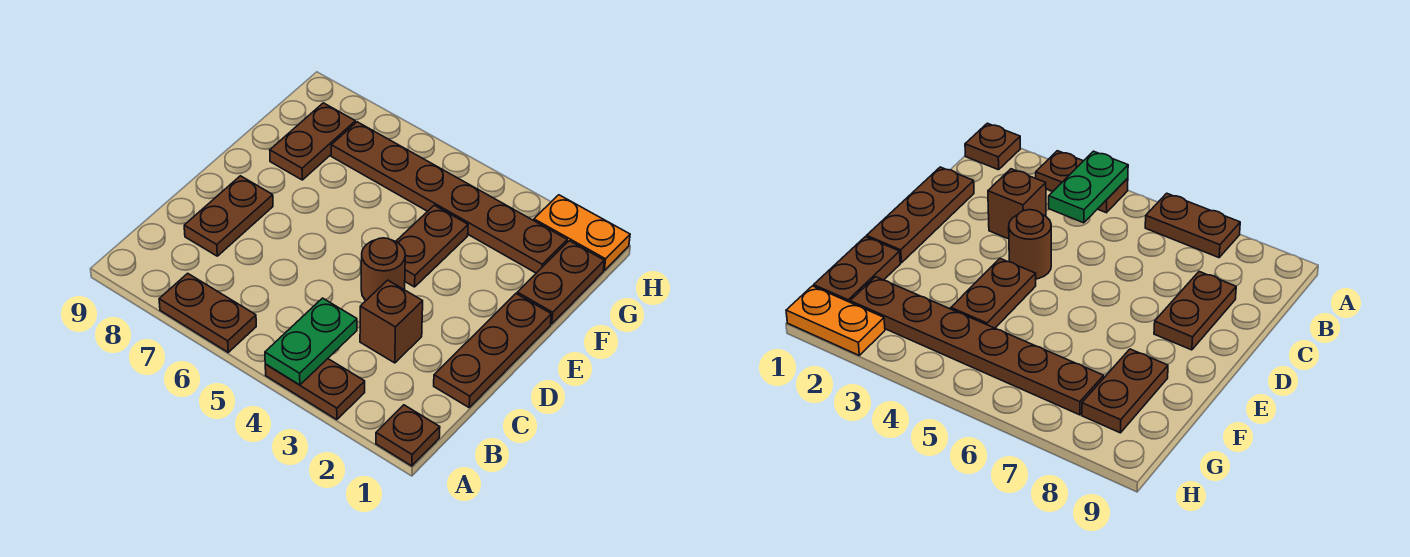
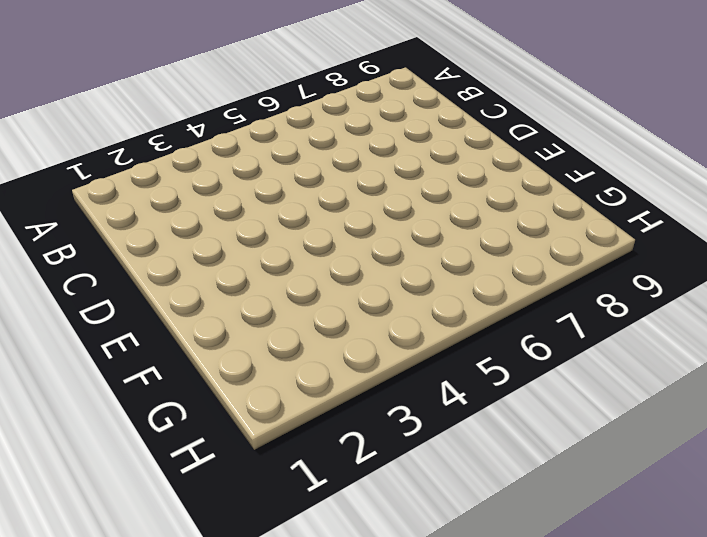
none -> brown 1x1 plate [376,405,440,466]
none -> brown 1x2 plate [265,359,365,420]
none -> brown 1x2 plate [159,273,256,352]

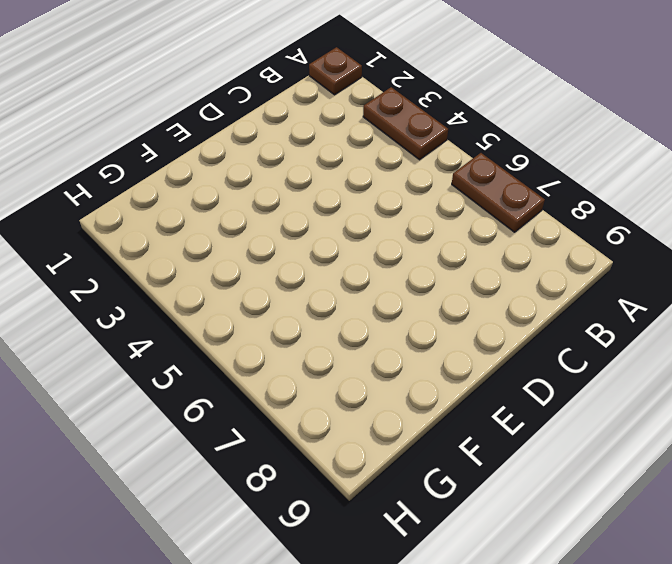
none -> brown 1x3 plate [434,294,551,407]
none -> brown 1x1 brick [360,280,423,363]
none -> brown 1x2 plate [184,176,273,256]

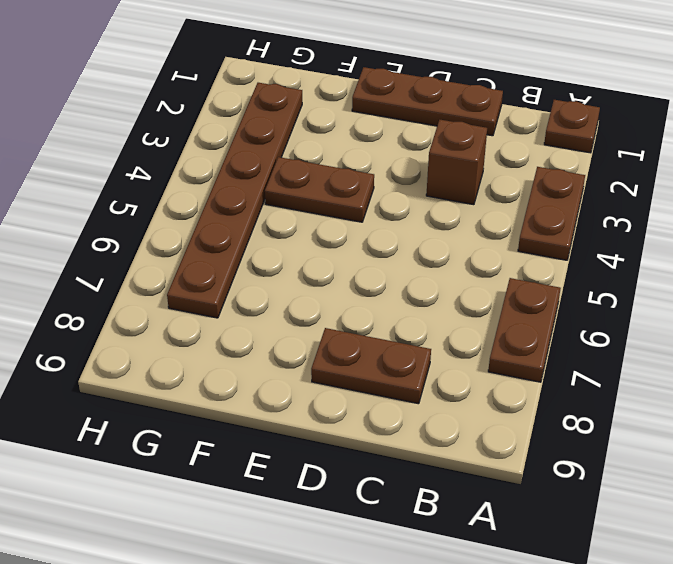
none -> brown 1x1 round brick [361,238,405,300]
none -> brown 1x2 plate [517,241,604,324]
none -> brown 1x2 plate [270,103,355,180]

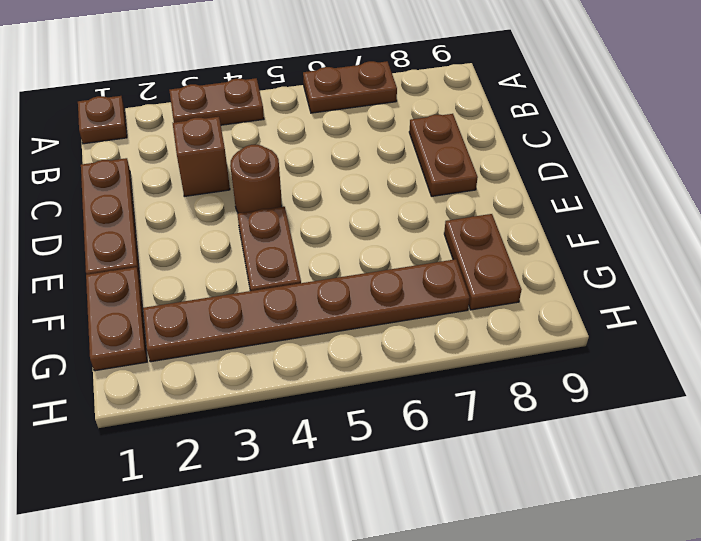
none -> orange 1x2 plate [534,195,630,270]
none -> green 1x2 plate [265,298,357,385]

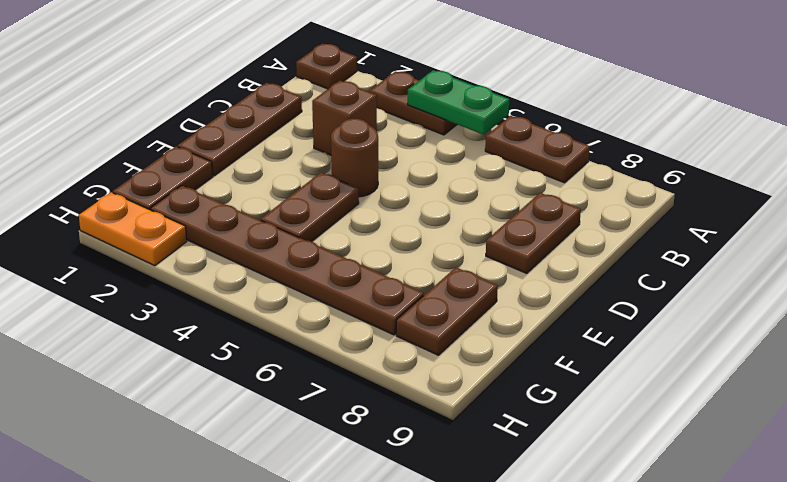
green 1x2 plate [408,70,509,135] -> green 1x2 plate turned to [265,298,357,385]

